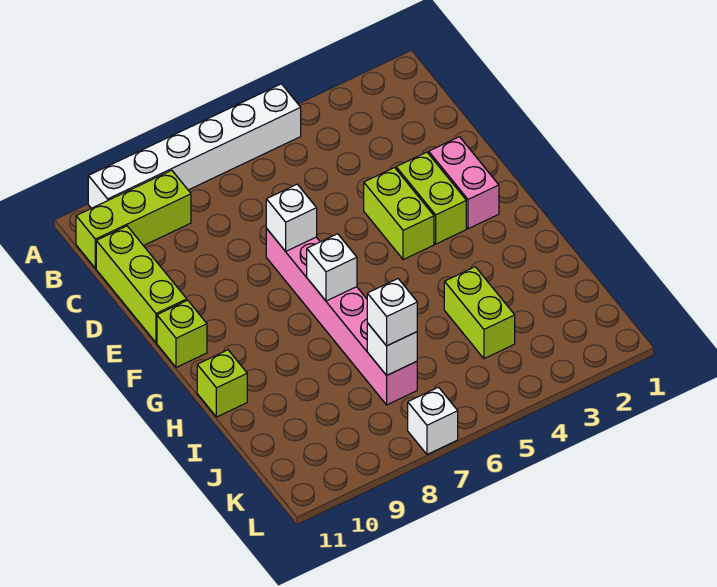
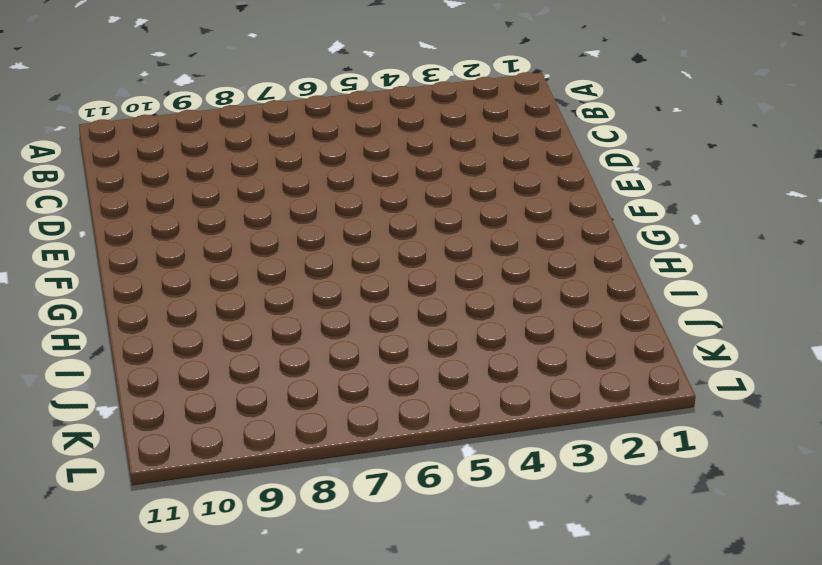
none -> white 1x6 brick [88,84,301,208]
none -> lime 1x3 brick [76,170,191,268]
none -> lime 1x3 brick [96,226,187,343]

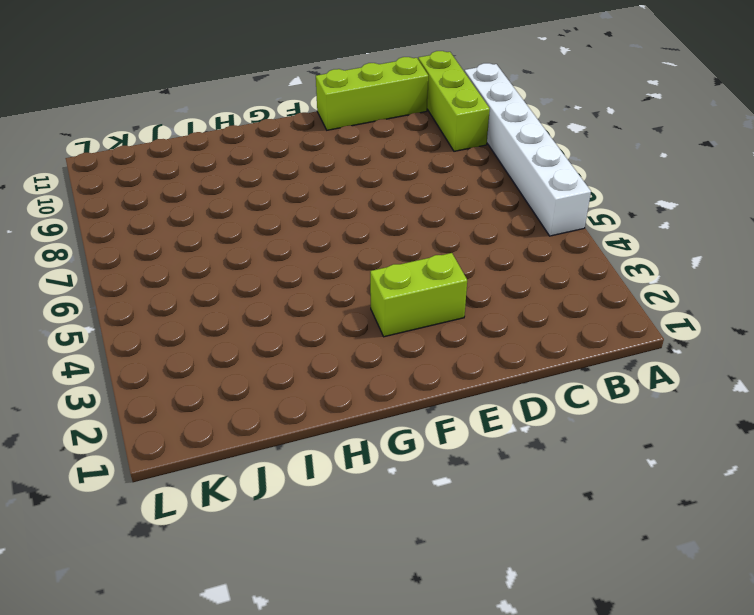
none -> pink 1x2 brick [429,137,499,229]
none -> lime 1x2 brick [364,168,434,260]
none -> pink 1x6 brick [266,229,417,405]

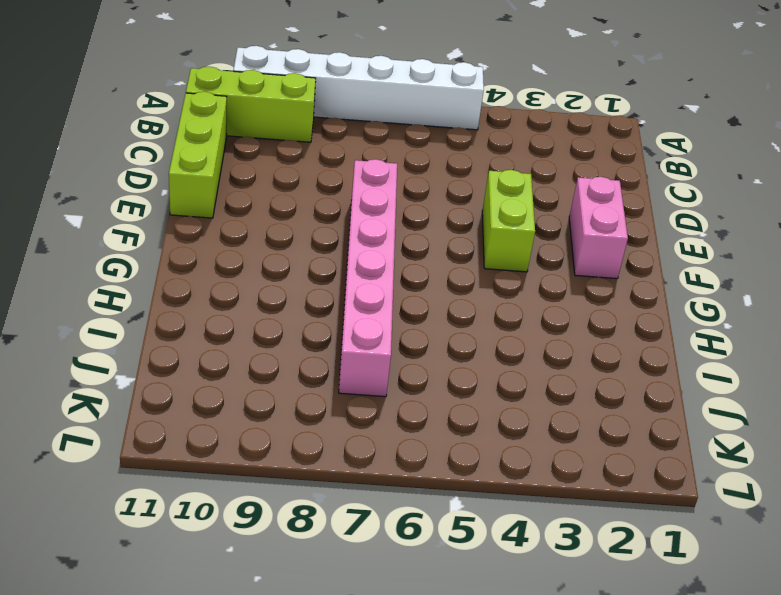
none -> lime 1x2 brick [396,152,466,244]
none -> lime 1x1 brick [157,300,207,367]
none -> lime 1x1 brick [197,350,247,417]

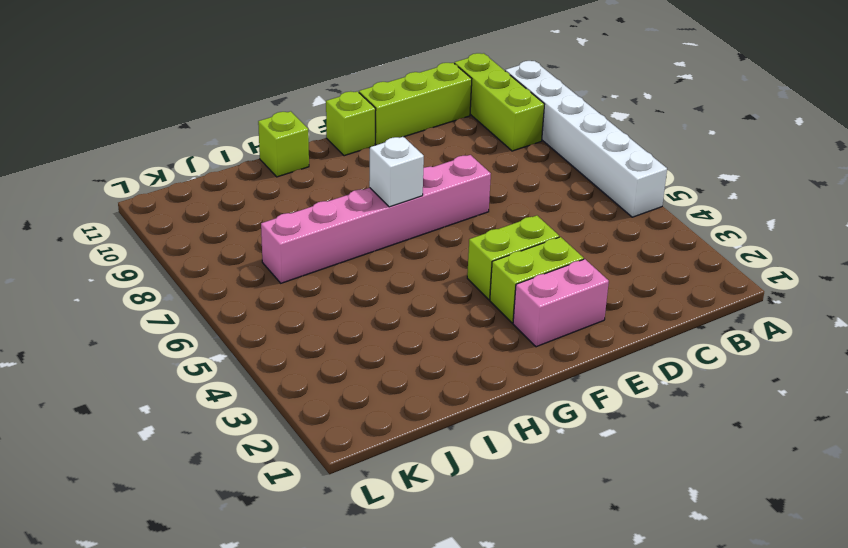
none -> lime 1x2 brick [444,267,515,359]
none -> white 1x1 brick [408,387,458,454]
none -> white 1x1 brick [266,184,317,251]

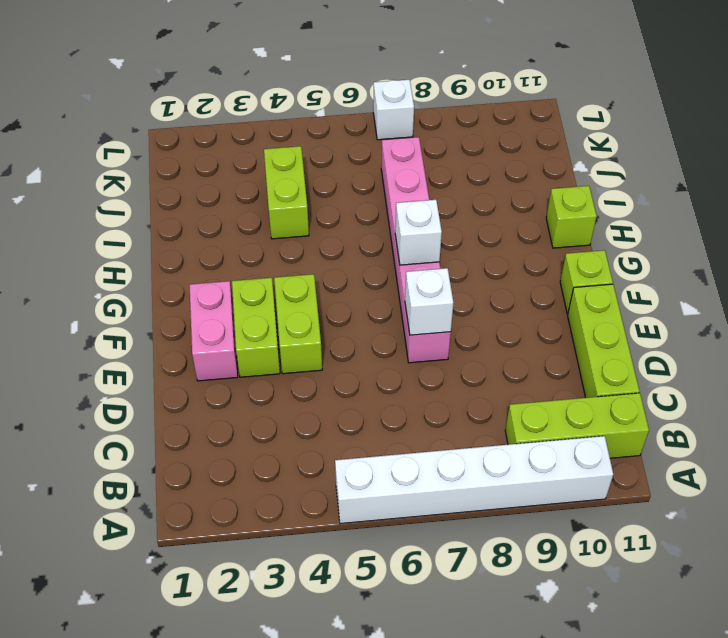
none -> white 1x1 brick [367,323,417,375]
none -> white 1x1 brick [367,279,417,346]

